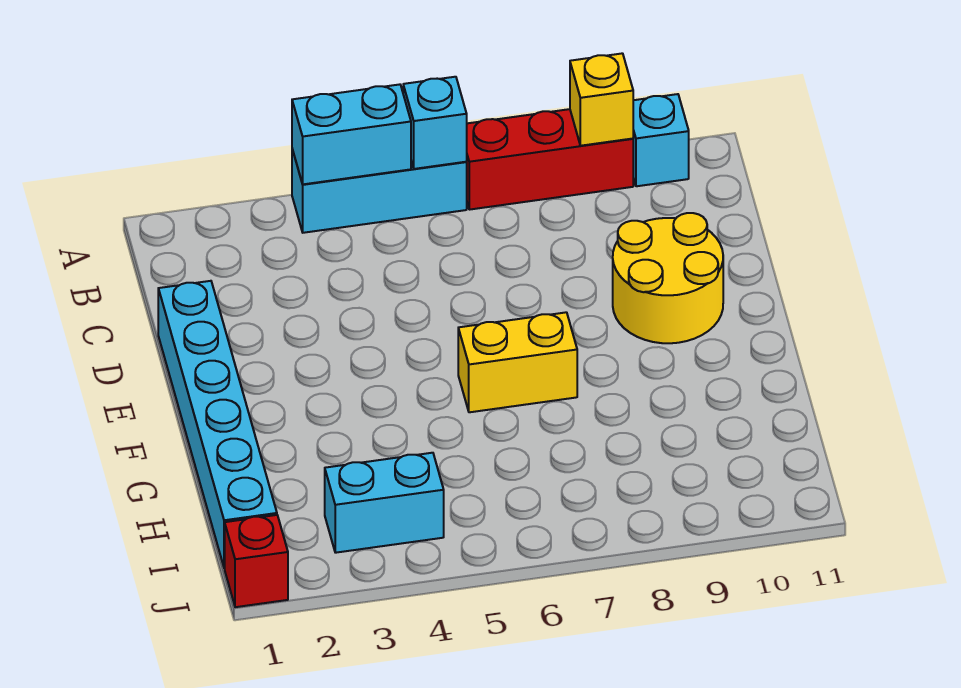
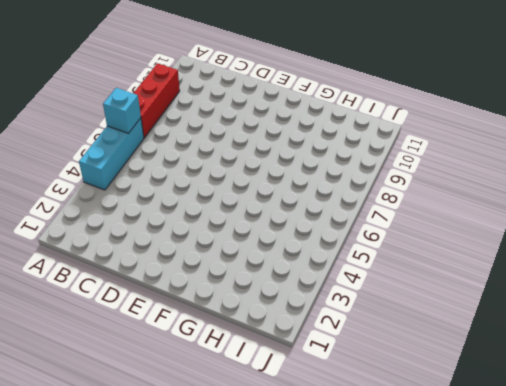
none -> cyan 1x1 brick [633,94,689,186]
none -> cyan 1x6 brick [158,281,277,568]

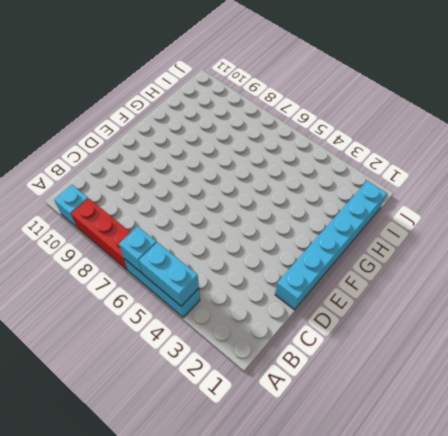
none -> yellow 2x2 round brick [613,213,723,343]
none -> yellow 1x2 brick [458,312,577,412]

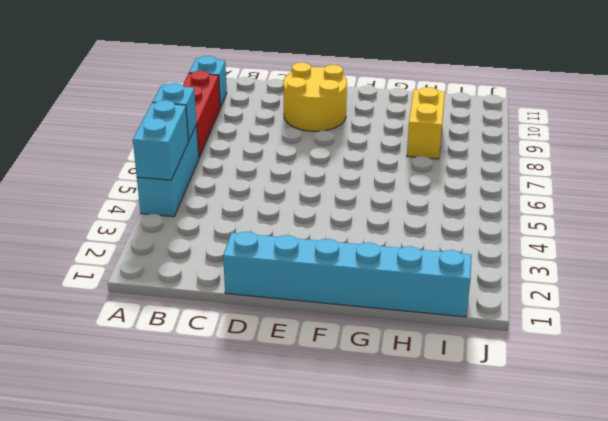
yellow 1x2 brick [407,87,445,159] -> yellow 1x2 brick moved to [458,312,577,412]
none -> cyan 1x2 brick [325,453,444,553]
none -> red 1x1 brick [225,515,288,607]

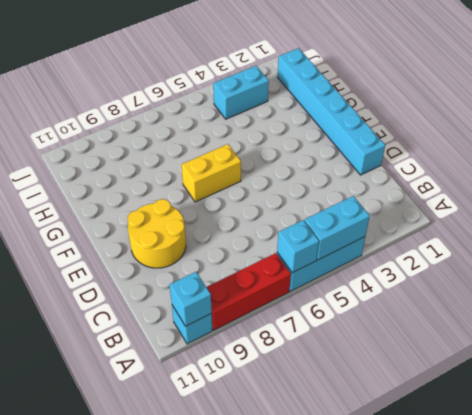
cyan 1x1 brick [169,272,212,326] -> none
none -> red 1x1 brick [225,515,288,607]
none -> yellow 1x1 brick [570,53,633,146]

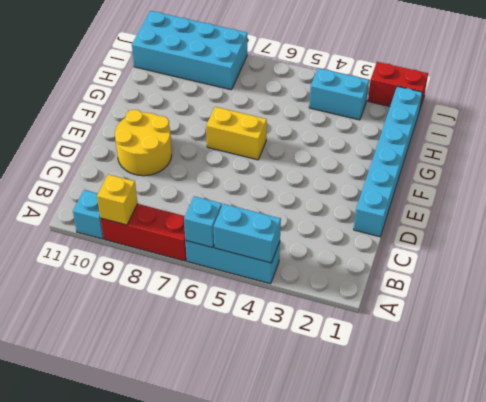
cyan 2x4 brick [132,11,247,90] -> none
red 1x2 brick [368,62,428,111] -> red 1x1 brick [225,515,288,607]

